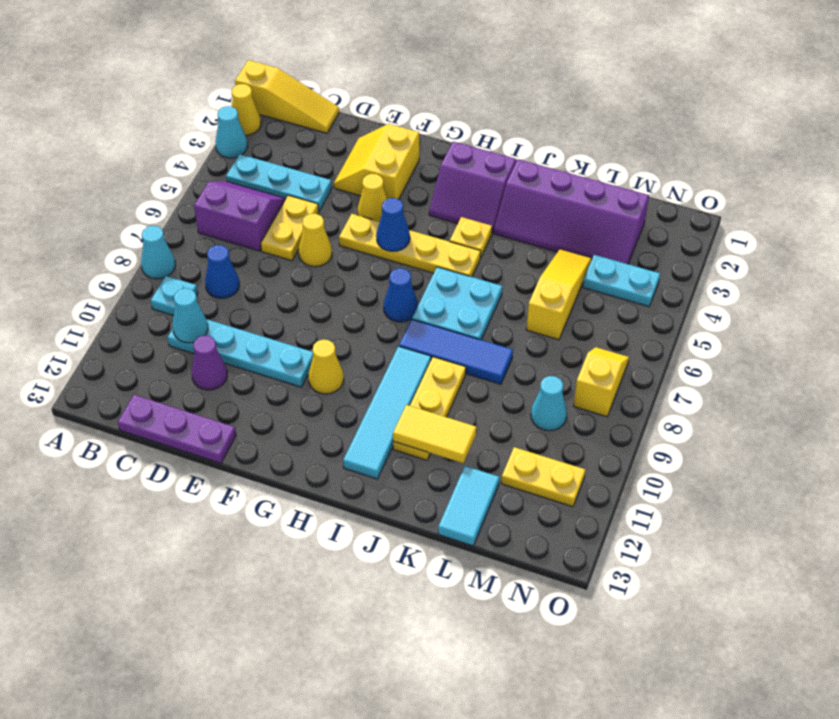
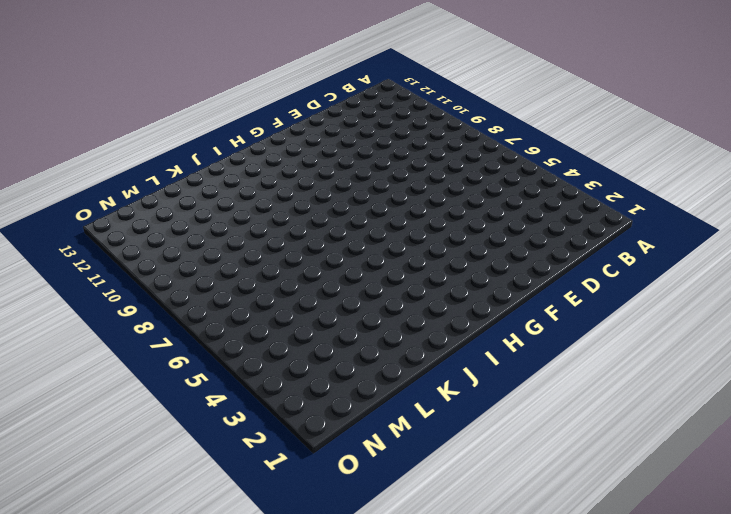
none -> yellow 1x3 slope [235,60,339,133]
none -> yellow 1x1 cone [231,84,261,135]
none -> cyan 1x1 cone [215,106,248,158]
none -> cyan 1x1 cone [141,226,175,279]

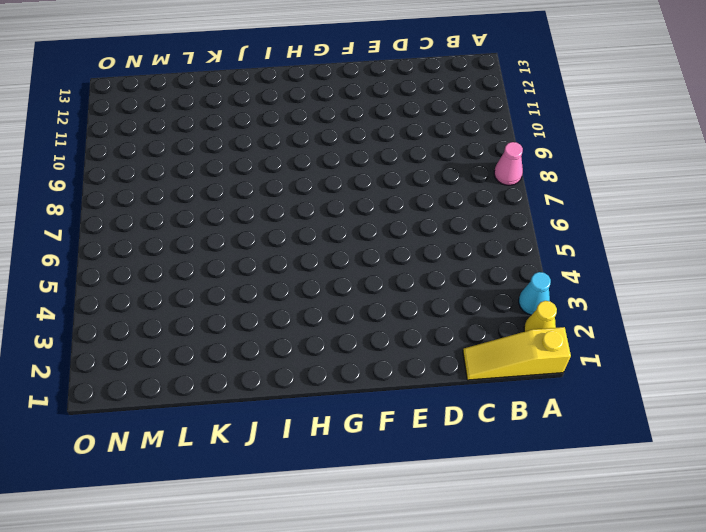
pink 1x1 cone [494,142,523,185] -> cyan 1x1 cone [141,226,175,279]
none -> cyan 1x3 plate [226,154,332,211]
none -> purple 2x2 slope [194,181,286,251]
none -> cyan 1x1 plate [151,276,198,316]
none -> blue 1x1 cone [205,245,239,298]

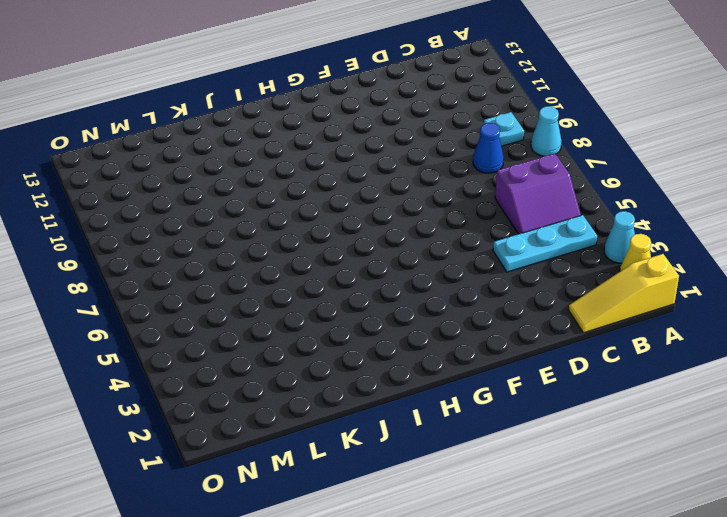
none -> cyan 1x4 plate [167,319,313,387]
none -> purple 1x3 plate [118,395,236,463]
none -> yellow 1x2 plate [261,195,319,261]
none -> purple 1x1 cone [192,336,227,390]

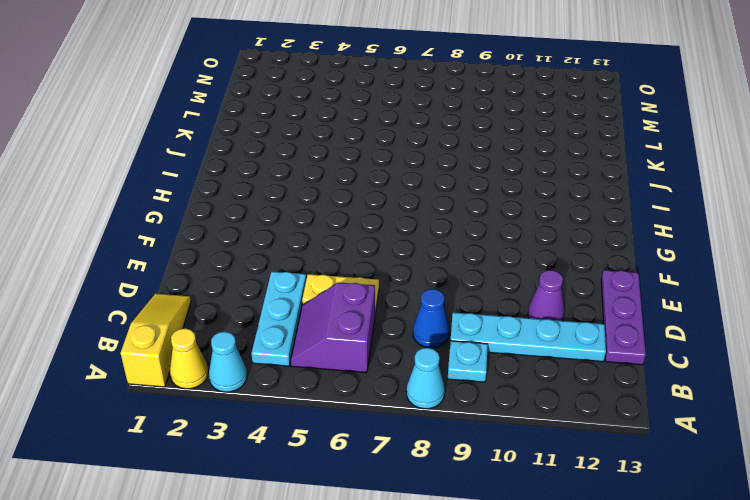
cyan 1x4 plate [450,312,606,362] -> cyan 1x4 plate turned to [167,319,313,387]
none -> yellow 2x2 slope [334,124,419,199]
none -> yellow 1x1 cone [299,214,332,267]
none -> yellow 1x1 cone [357,174,387,222]
none -> yellow 1x4 plate [339,214,481,277]

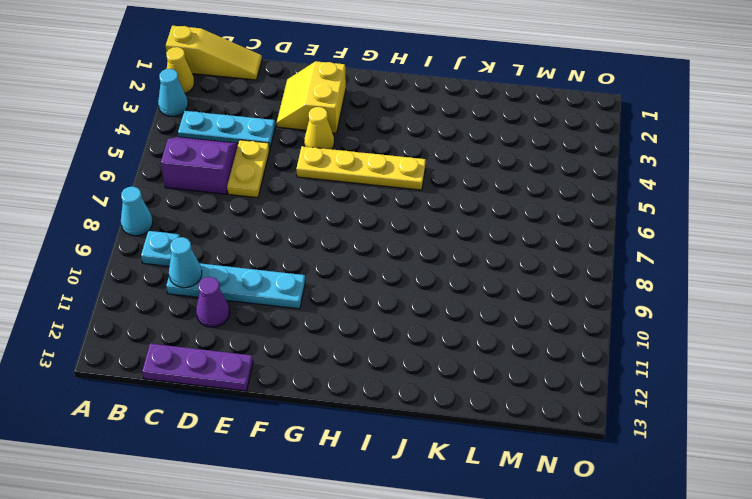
none -> blue 1x1 cone [205,245,239,298]
none -> yellow 1x1 cone [299,214,332,267]
none -> yellow 1x1 cone [308,340,344,394]
none -> purple 2x2 slope [429,142,516,233]

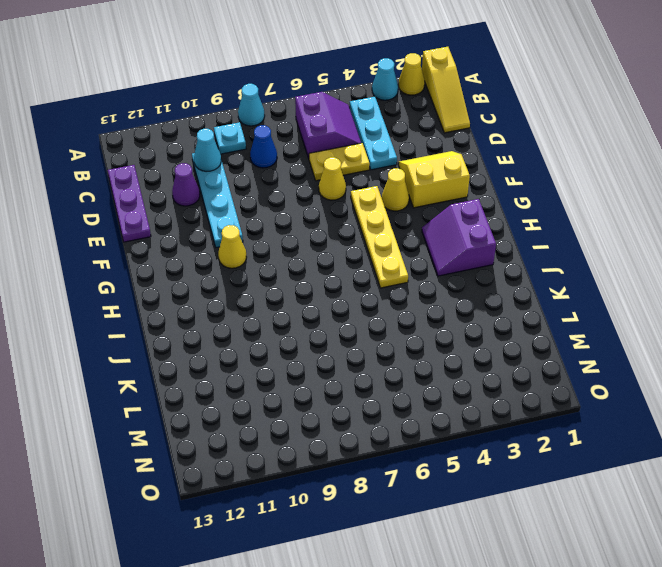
none -> blue 1x1 cone [384,268,418,322]
none -> yellow 1x1 plate [450,217,492,258]
none -> cyan 2x2 plate [412,267,502,340]
none -> blue 1x3 tile [399,319,513,384]

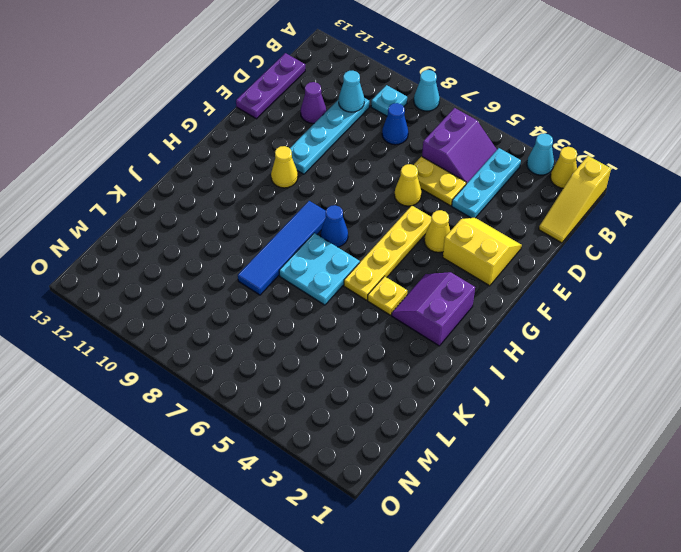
blue 1x4 tile [238,201,326,295] -> blue 1x3 tile [399,319,513,384]
none -> cyan 1x4 tile [343,346,431,479]
none -> purple 2x4 slope [494,159,649,264]
none -> yellow 1x3 plate [393,357,466,460]
none -> yellow 1x3 slope [526,249,592,340]

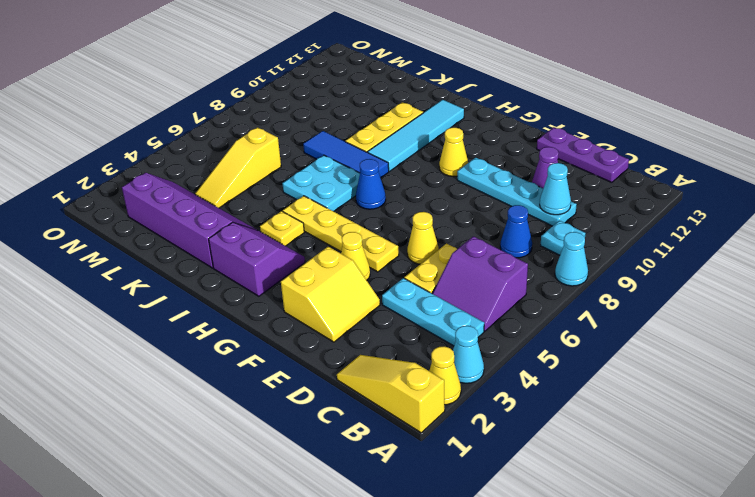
none -> cyan 1x2 tile [438,466,499,546]
none -> cyan 1x2 plate [583,255,660,307]
none -> cyan 1x1 cone [531,376,567,431]
none -> yellow 1x2 plate [501,447,585,507]

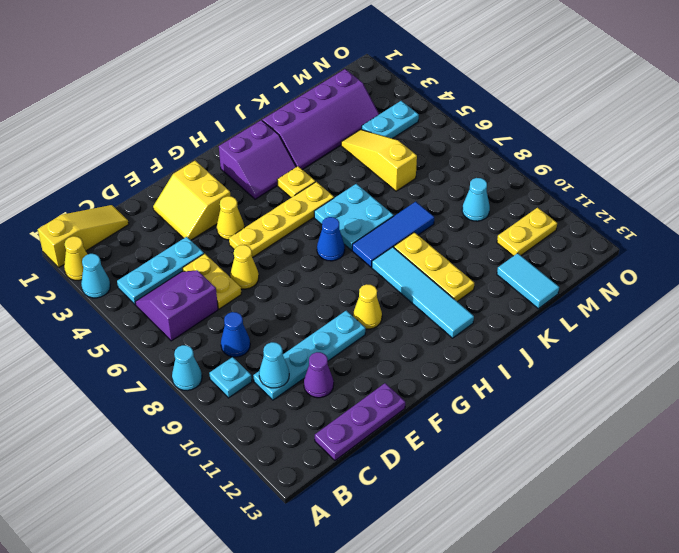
none -> yellow 1x2 slope [574,347,629,417]
none -> blue 1x1 cone [376,198,410,251]
none -> yellow 1x2 tile [393,405,476,463]

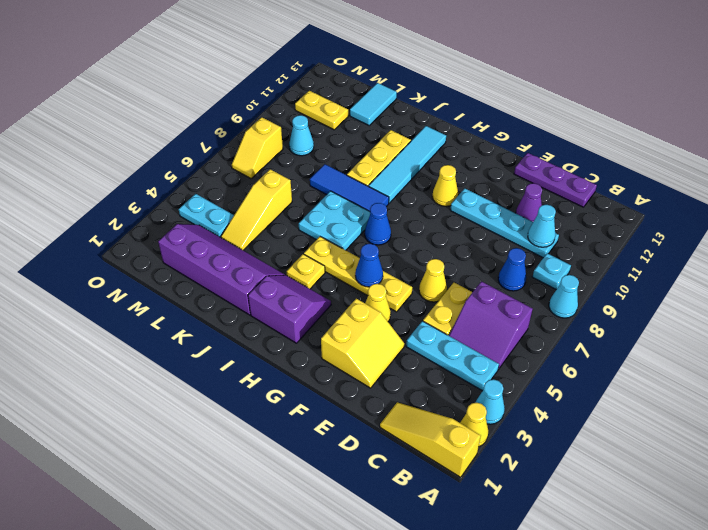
none -> yellow 1x2 tile [393,405,476,463]

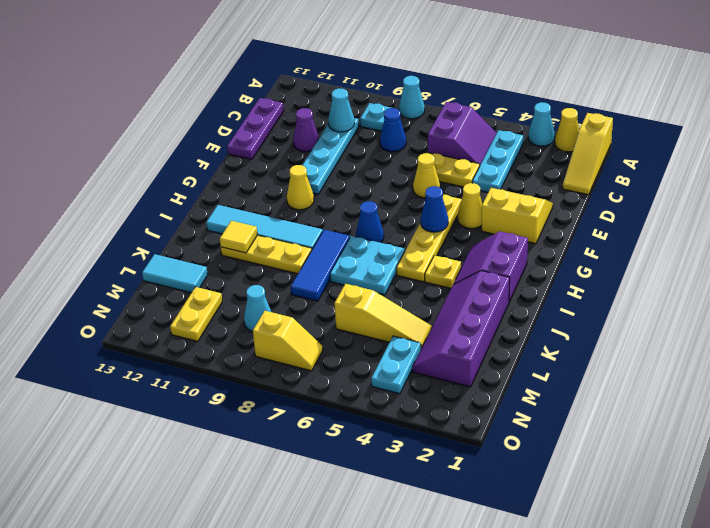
yellow 1x1 tile [220,221,257,253] -> yellow 1x2 tile [393,405,476,463]

